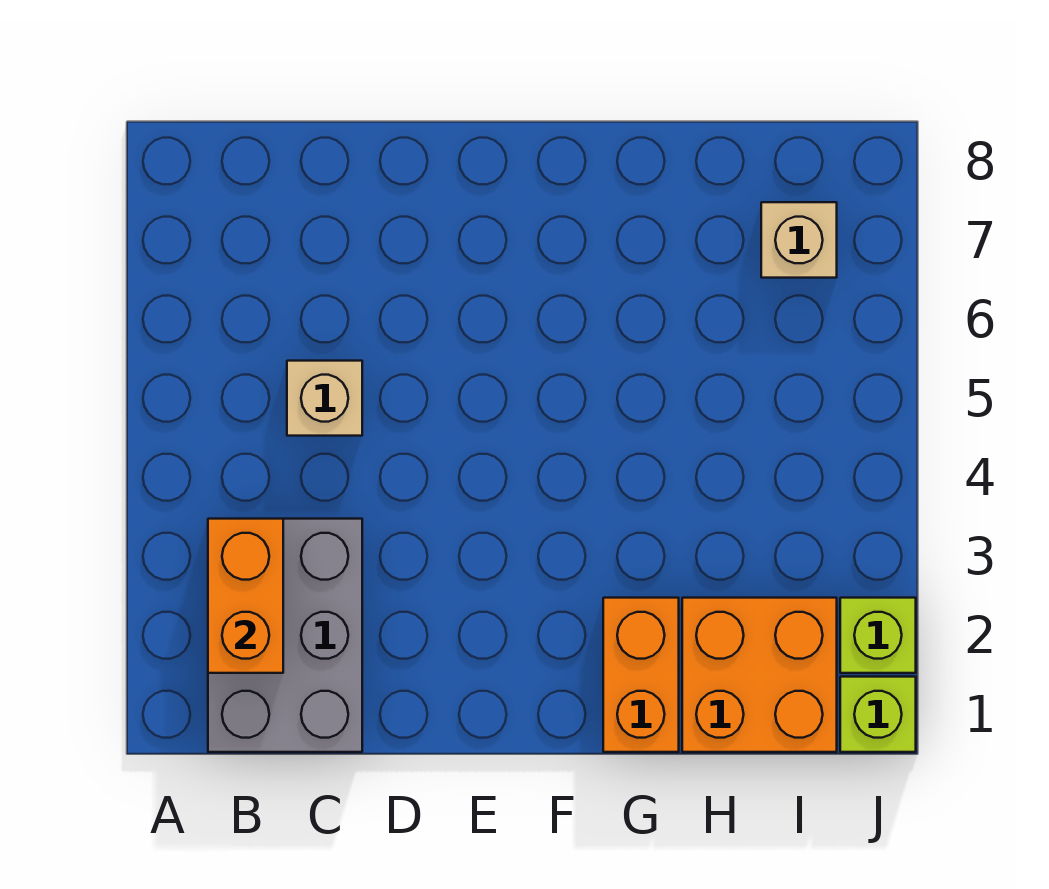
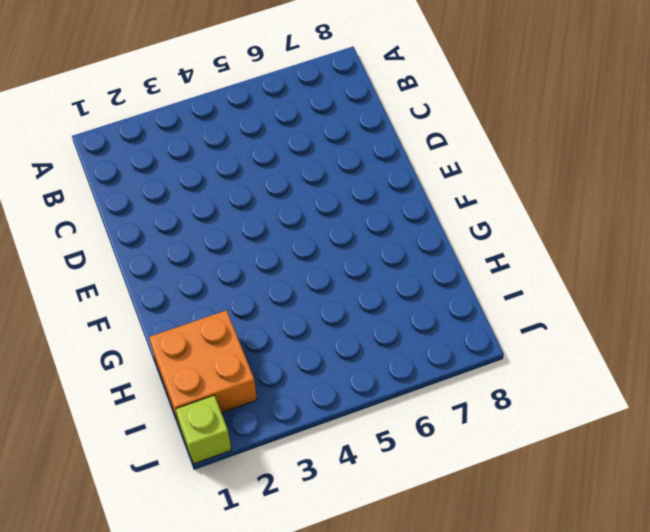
none -> grey 2x3 brick [208,519,362,752]
none -> tan 1x1 brick [287,361,362,436]

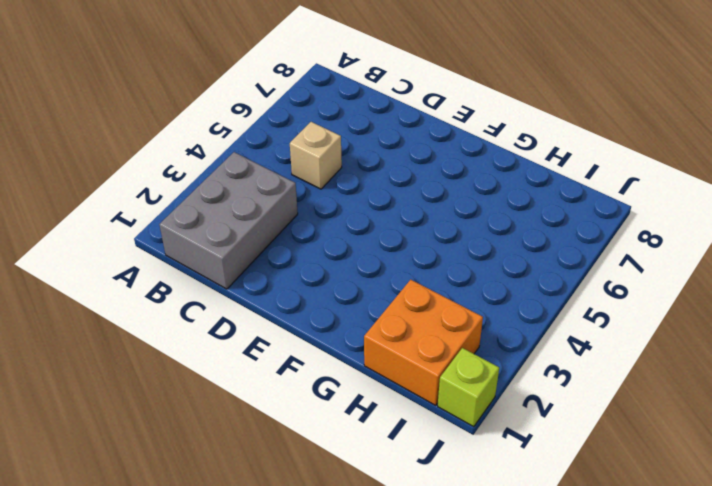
none -> orange 1x2 brick [603,598,679,752]
none -> tan 1x1 brick [761,202,837,278]

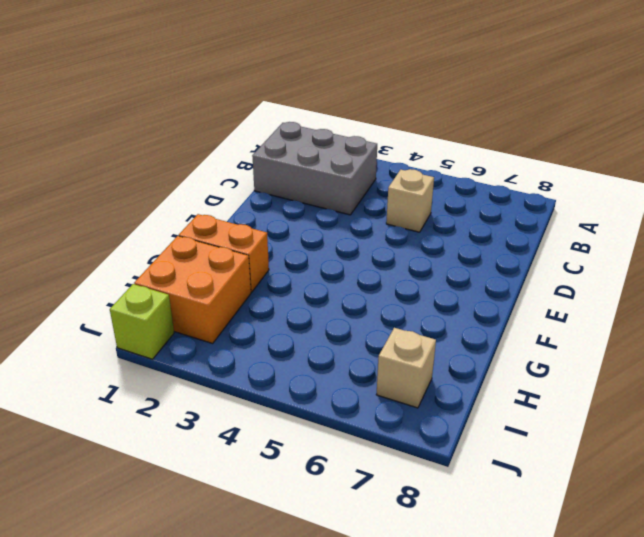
none -> lime 1x1 brick [840,598,916,673]
none -> orange 1x2 brick [208,519,283,673]

